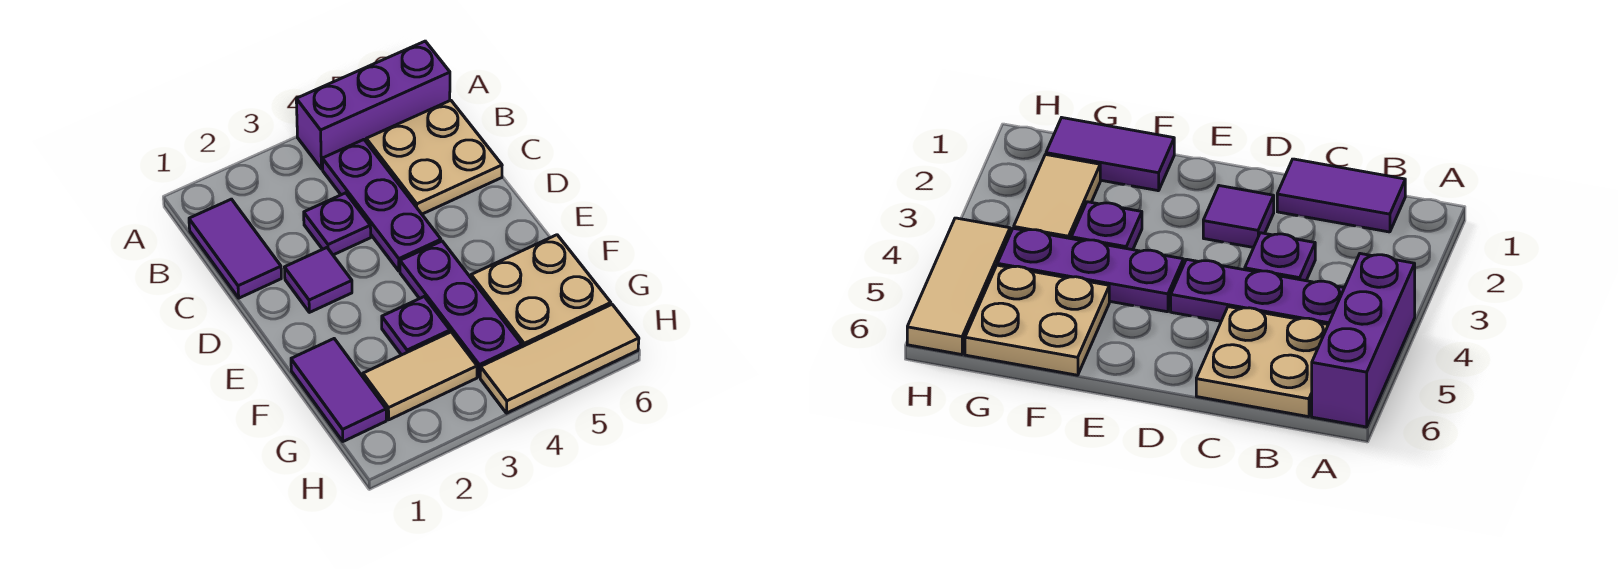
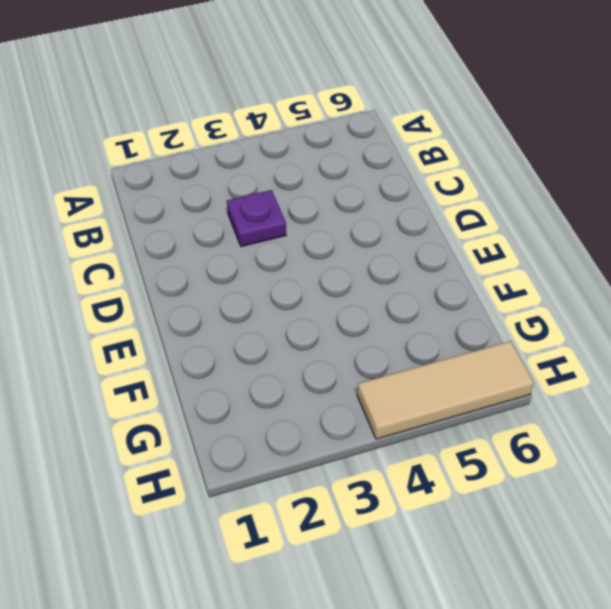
none -> purple 1x3 brick [296,41,450,169]
none -> purple 1x2 tile [189,199,281,298]
none -> purple 1x3 plate [322,140,441,271]

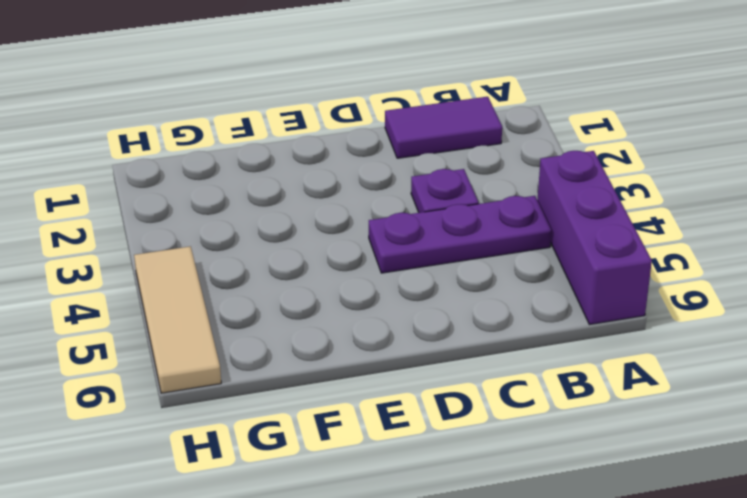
none -> tan 2x2 plate [366,100,502,214]
none -> purple 1x1 tile [284,248,352,312]
none -> purple 1x3 plate [400,241,522,377]

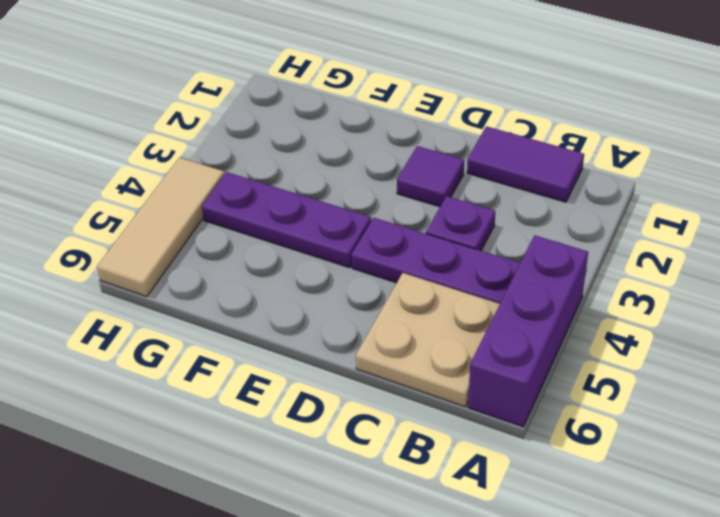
none -> purple 1x2 tile [291,339,386,441]
none -> purple 1x1 plate [382,297,450,355]
none -> tan 2x2 plate [471,235,611,347]

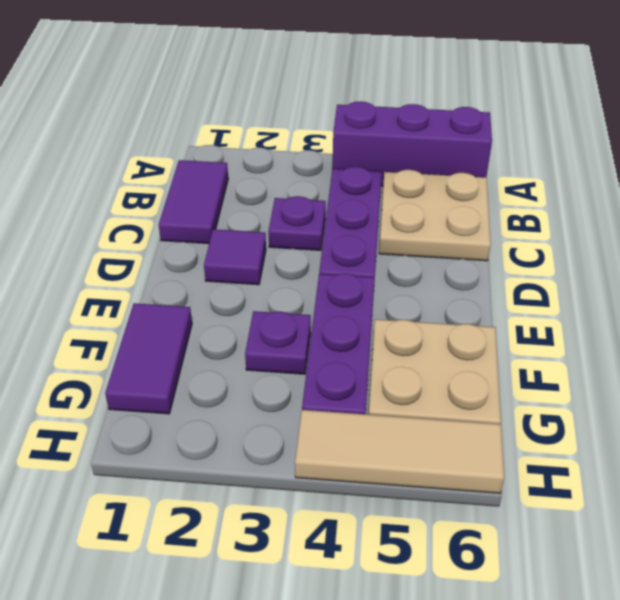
none -> tan 1x2 tile [363,332,477,420]

